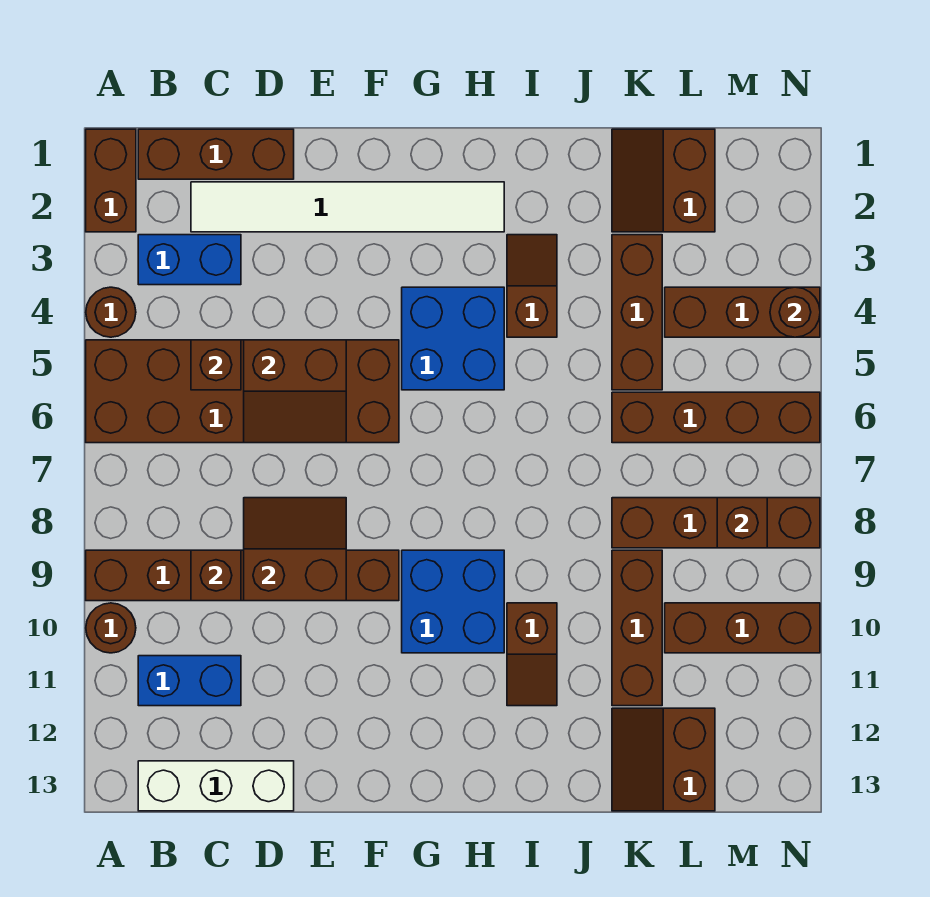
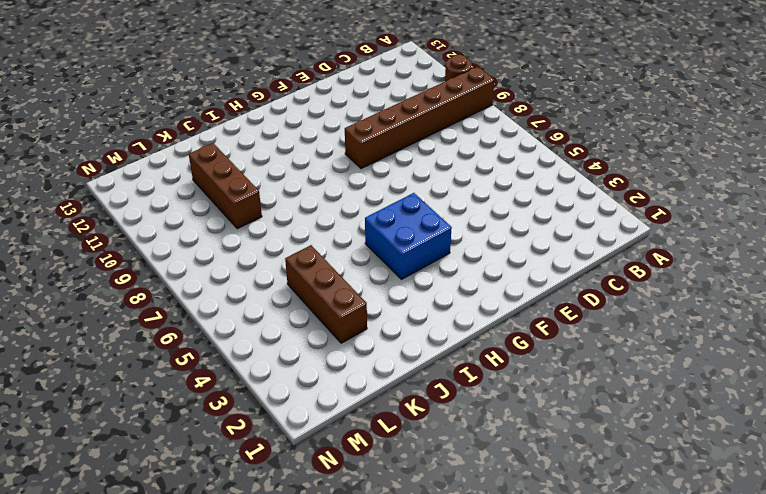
none -> brown 1x2 brick [86,129,136,232]
none -> brown 1x1 round brick [86,287,136,337]
none -> brown 2x6 brick [86,340,399,443]

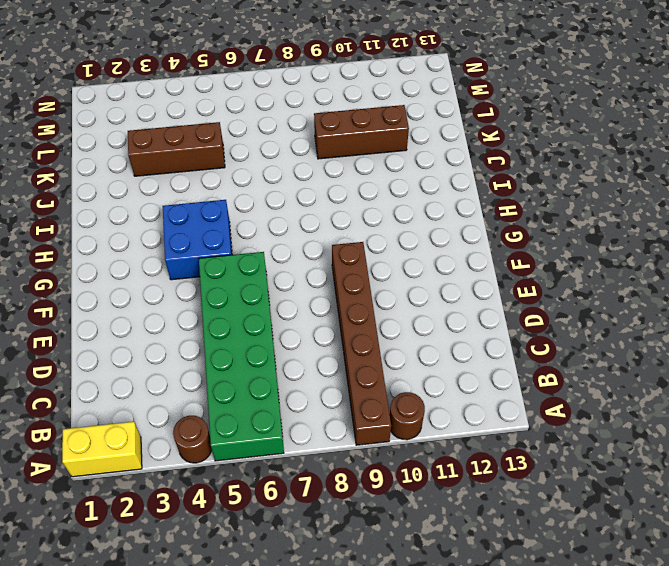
yellow 1x2 brick [62,422,142,477] -> brown 1x2 brick [86,129,136,232]
green 2x6 brick [199,252,284,461] -> brown 2x6 brick [86,340,399,443]
none -> brown 1x3 brick [138,129,294,179]
none -> blue 1x2 brick [138,235,241,285]
none -> blue 1x2 brick [138,656,241,706]

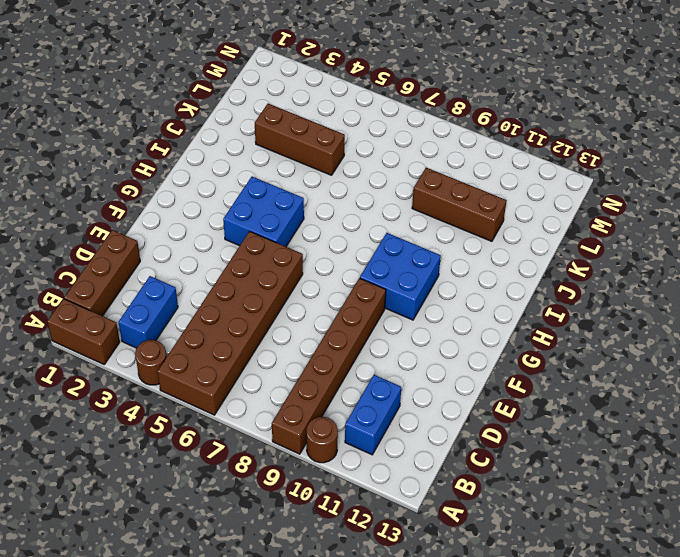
none -> white 1x3 brick [138,761,294,811]
none -> white 1x6 tile [191,182,504,232]
none -> brown 1x2 slope [507,235,557,337]

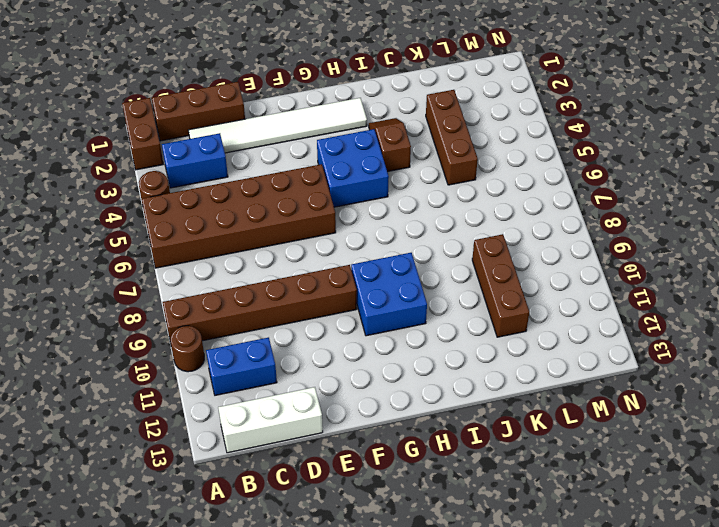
none -> brown 1x2 slope [507,603,557,706]
none -> brown 2x2 slope [612,129,715,232]
none -> brown 1x4 brick [612,392,820,443]

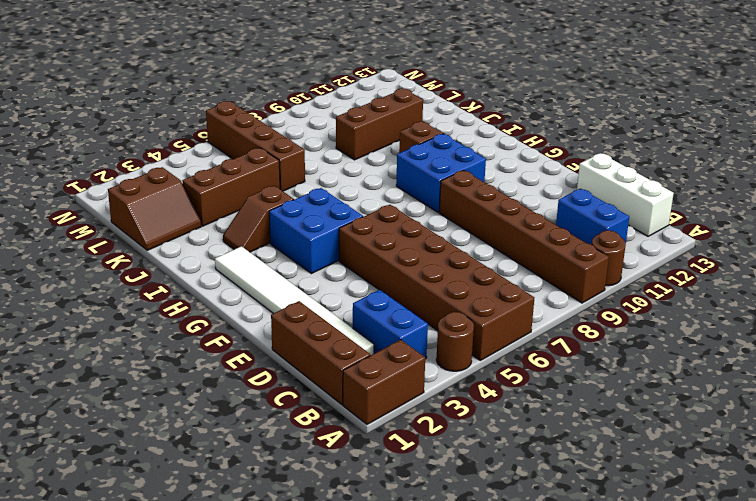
none -> brown 1x4 brick [612,498,820,548]
none -> brown 2x2 slope [612,708,715,811]
none -> brown 1x3 brick [665,287,820,337]

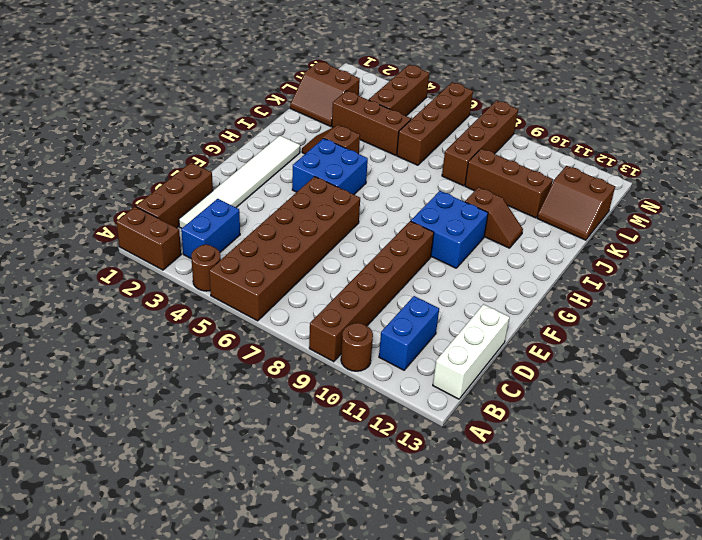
none -> brown 1x3 brick [665,603,820,653]
none -> brown 1x1 brick [191,340,241,390]
none -> brown 1x1 brick [191,550,241,601]

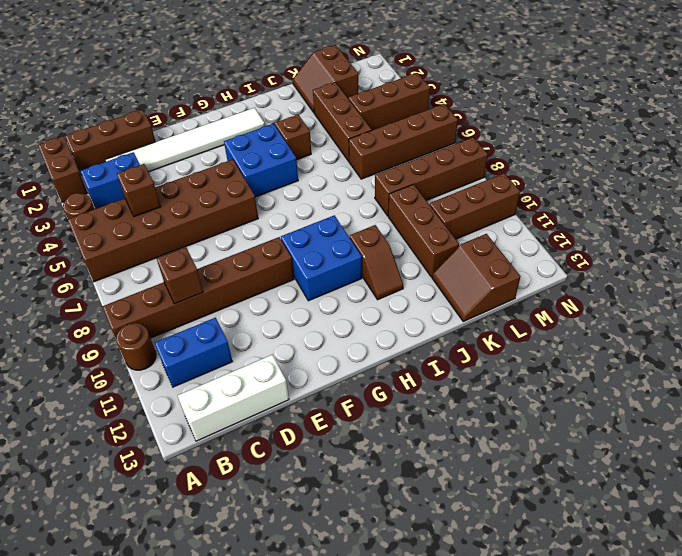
none -> brown 2x2 slope [244,340,346,443]
none -> brown 2x2 slope [244,498,346,601]
none -> brown 1x1 brick [717,498,767,548]

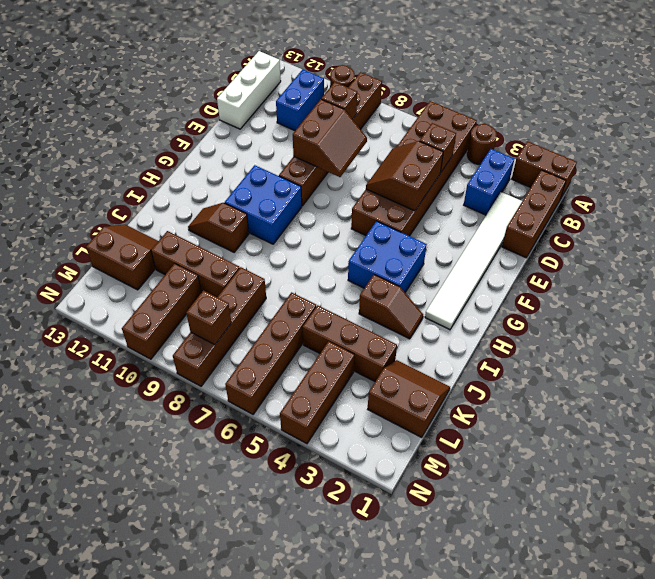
none -> brown 1x1 round brick [770,287,820,337]

